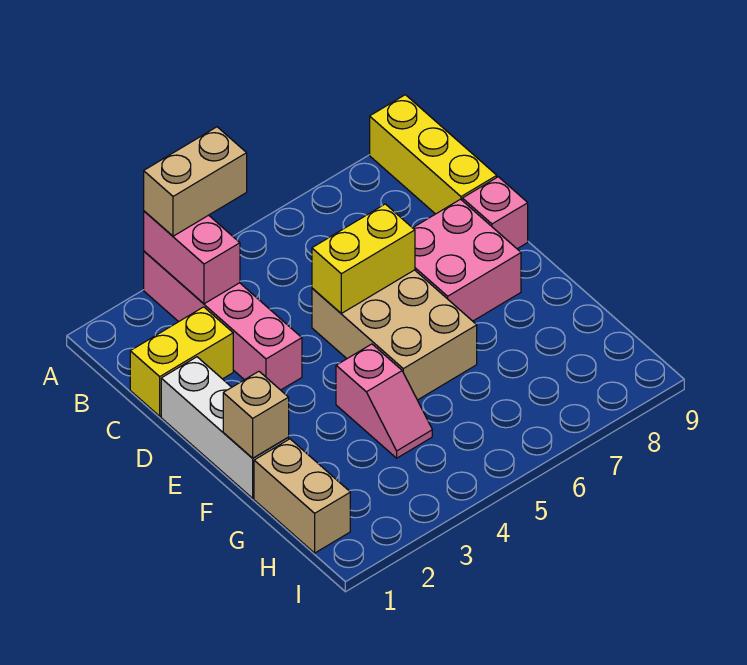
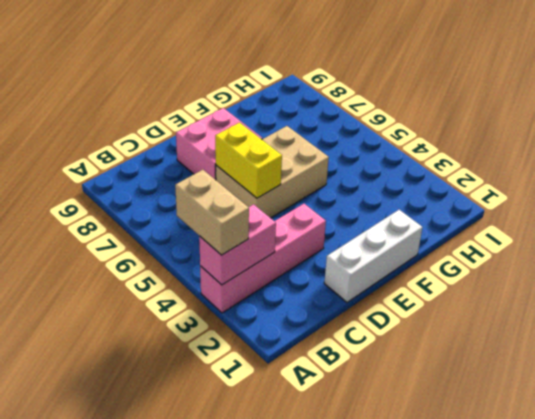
none -> yellow 1x3 brick [370,95,497,214]
none -> yellow 1x2 brick [130,307,233,416]
none -> pink 1x1 brick [462,177,528,249]

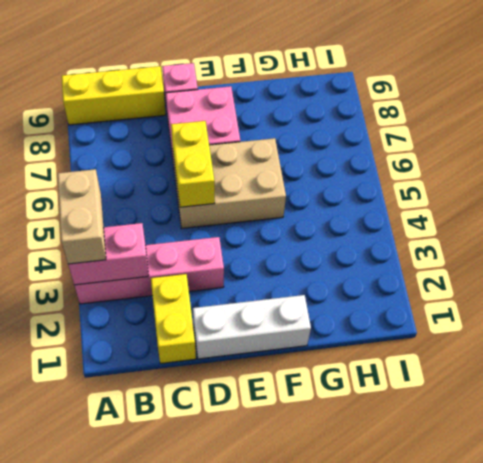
none -> pink 1x2 slope [336,344,432,458]
none -> tan 1x2 brick [254,439,350,553]
none -> tan 1x1 brick [223,371,289,458]

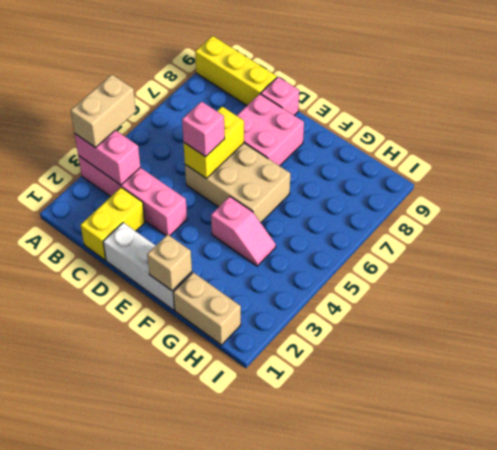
pink 1x1 brick [182,102,225,157] -> none

